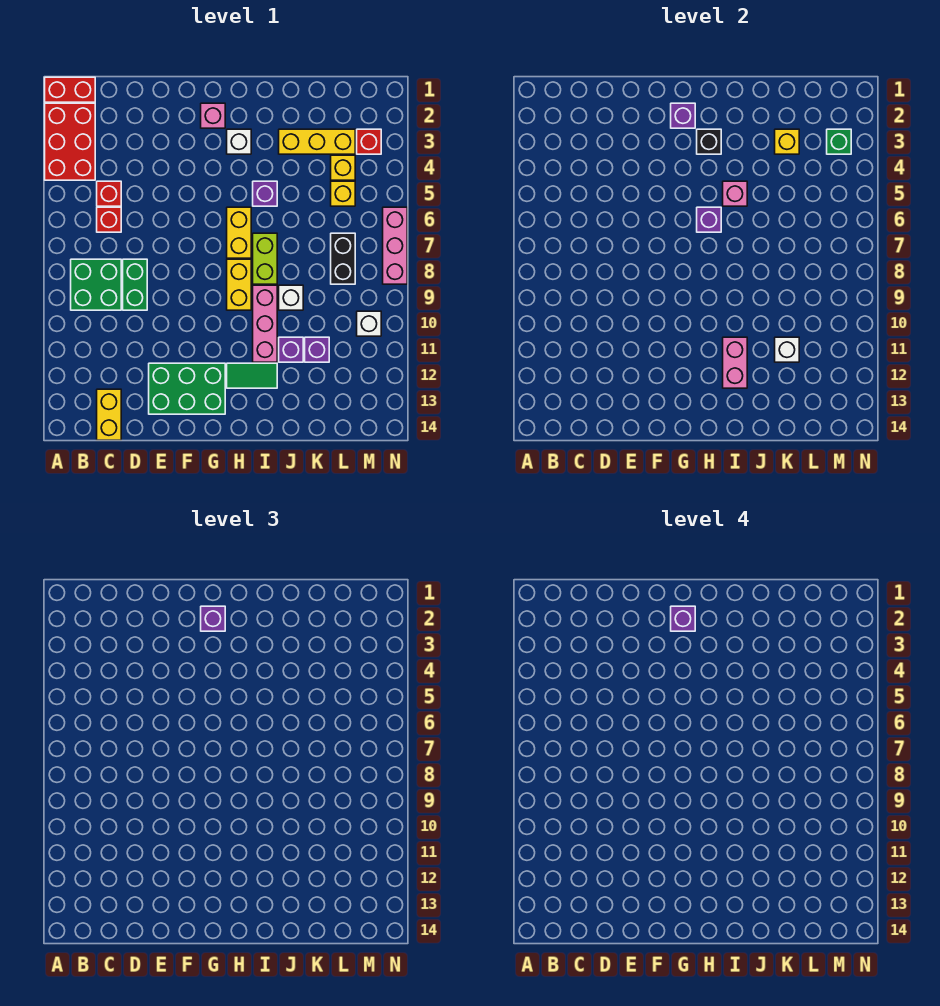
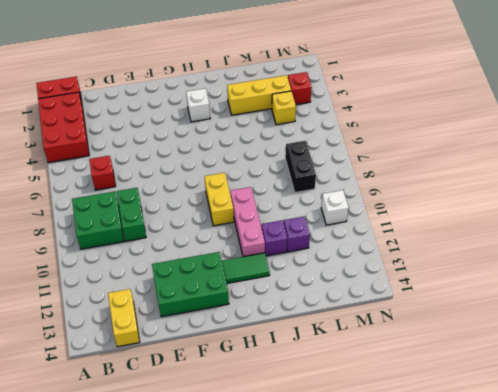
none -> red 1x1 brick [97,181,121,206]
none -> pink 1x1 brick [201,103,225,128]
none -> yellow 1x2 brick [227,207,251,258]
none -> purple 1x1 brick [253,181,277,206]

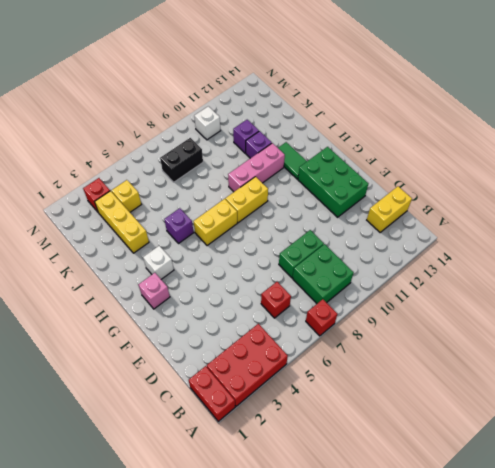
red 1x1 brick [306,299,337,336] -> red 1x1 brick moved to [97,181,121,206]
none -> lime 1x2 brick [253,233,277,284]
none -> white 1x1 brick [279,285,303,310]
none -> yellow 1x1 brick [331,181,355,206]
none -> pink 1x3 brick [383,207,407,284]

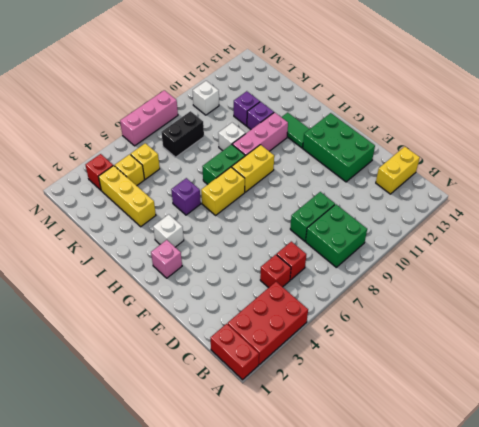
green 1x2 brick [202,144,245,185] -> lime 1x2 brick [253,233,277,284]
none -> purple 1x1 brick [671,103,695,128]
none -> black 1x1 brick [697,129,721,154]
none -> purple 1x1 brick [697,207,721,232]
none -> pink 1x1 brick [723,181,747,206]

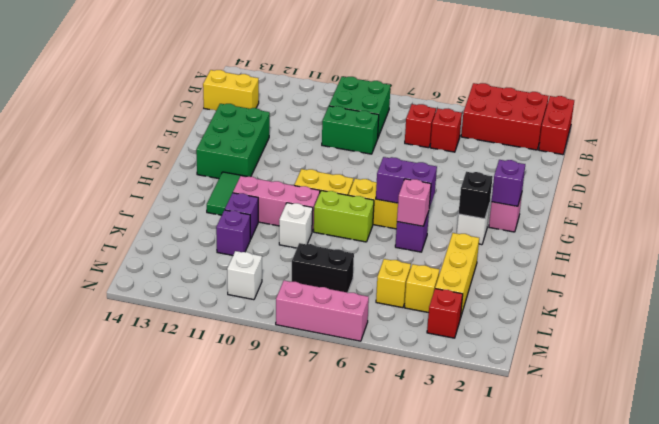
purple 1x2 brick [376,157,437,208] -> purple 1x1 brick [697,207,721,232]
none -> pink 1x2 brick [723,337,747,388]
none -> yellow 1x1 brick [775,129,799,154]
none -> white 1x1 brick [775,337,799,362]
none -> green 1x1 brick [827,129,851,154]

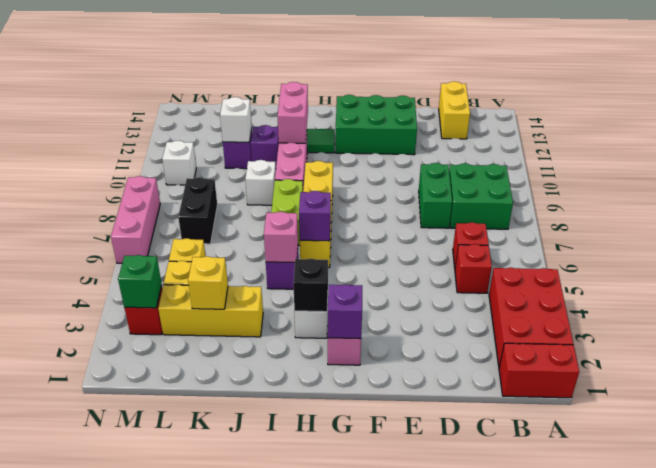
none -> purple 1x1 brick [201,606,225,631]
none -> purple 1x1 brick [671,606,695,631]

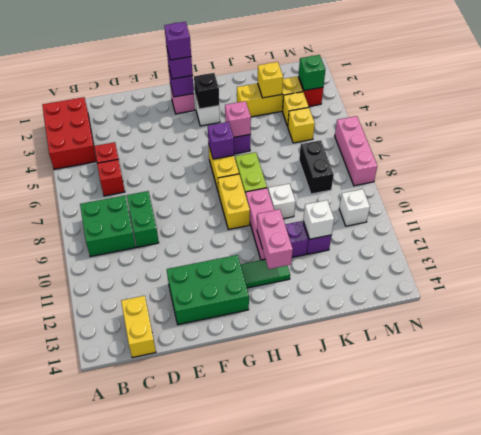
none -> red 1x2 brick [45,77,95,102]

